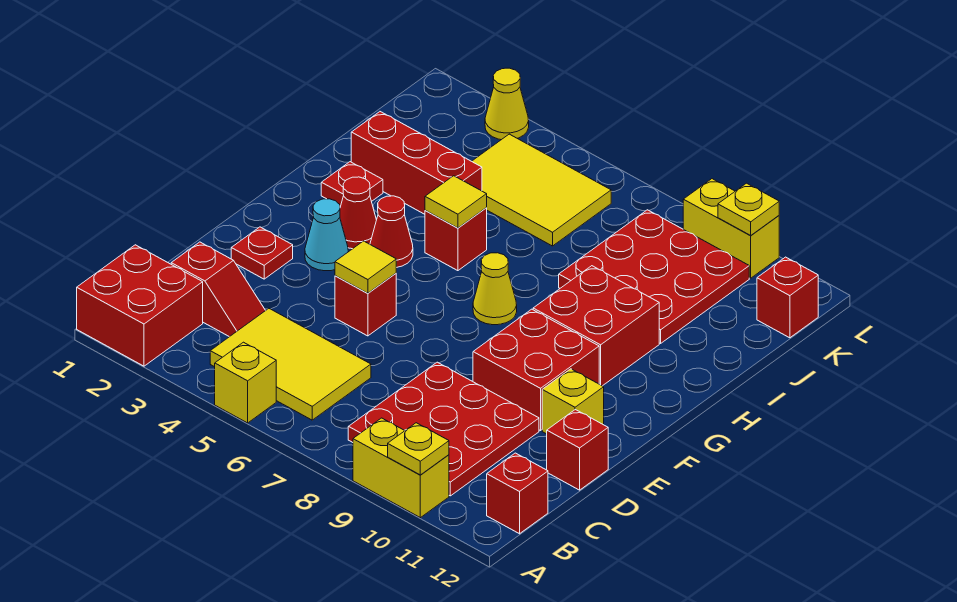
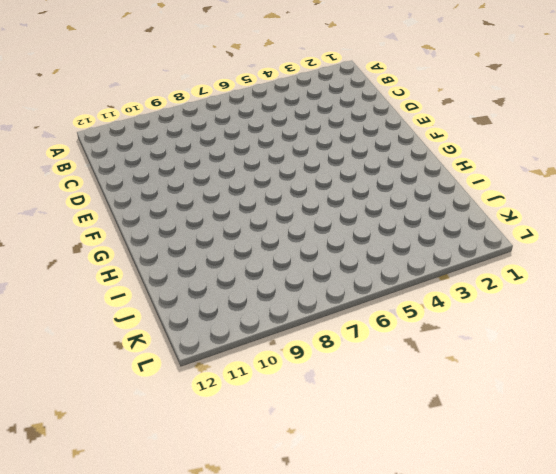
none -> red 2x2 brick [77,245,203,366]
none -> yellow 1x1 brick [215,342,276,423]
none -> yellow 1x2 brick [353,418,449,518]

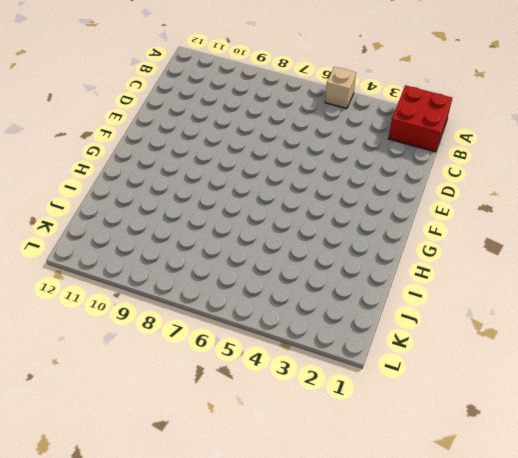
tan 1x1 brick [325,67,356,109] -> yellow 1x1 brick [215,342,276,423]
none -> yellow 1x2 brick [353,418,449,518]
none -> yellow 2x3 tile [210,309,371,420]
none -> red 3x3 plate [348,362,539,496]

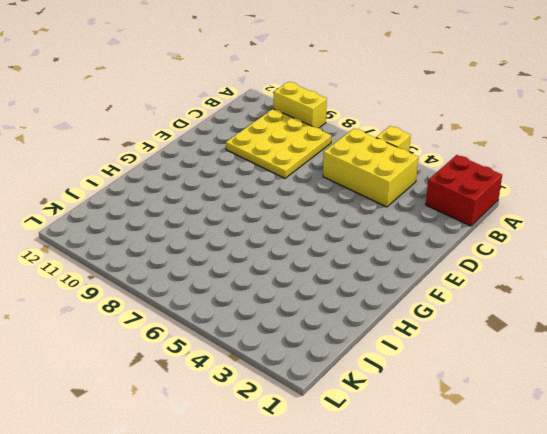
yellow 2x3 brick [323,128,418,207] -> yellow 2x3 tile [210,309,371,420]
yellow 3x3 plate [226,109,331,178] -> red 3x3 plate [348,362,539,496]
none -> red 1x1 brick [487,453,548,534]
none -> red 1x2 slope [171,242,266,337]
none -> red 1x1 brick [547,410,608,490]

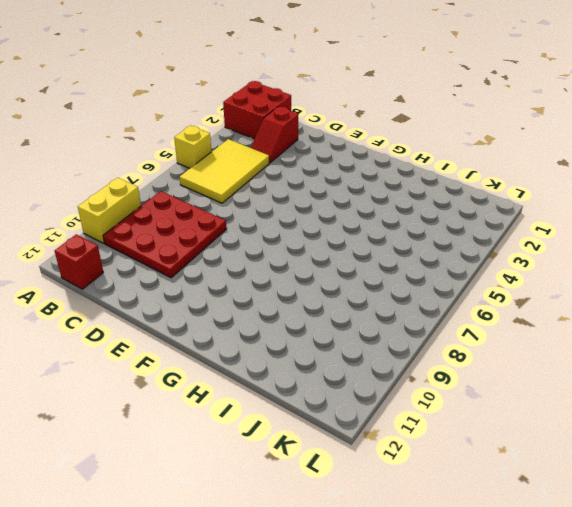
none -> red 1x1 brick [547,410,608,490]
none -> red 1x1 plate [231,227,293,279]
none -> red 1x1 brick [335,273,396,336]

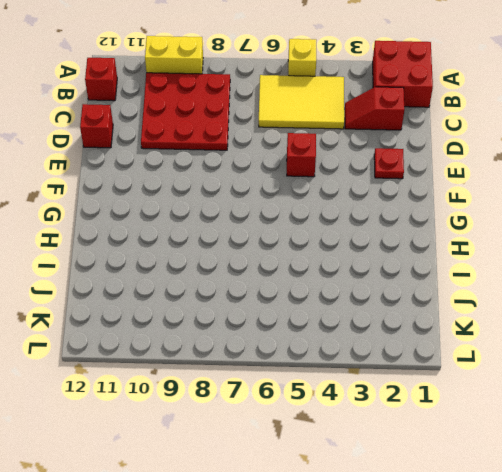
none -> red 2x2 brick [473,309,599,431]
none -> yellow 1x1 brick [542,369,604,434]
none -> cyan 1x1 cone [305,199,348,271]

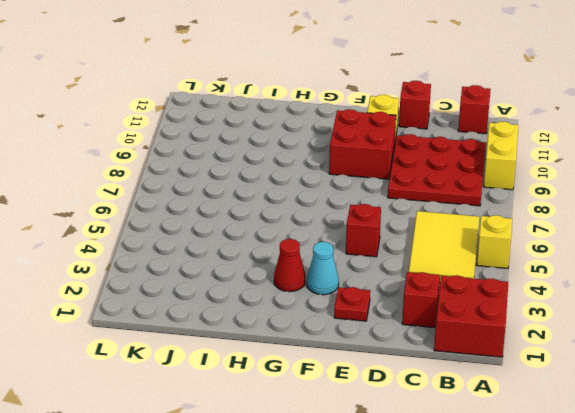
none -> red 1x1 cone [370,196,413,268]
none -> yellow 1x1 cone [473,253,517,325]
none -> red 2x2 brick [533,266,659,386]

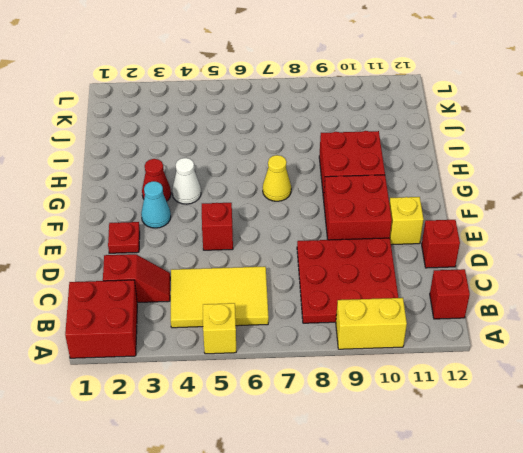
white 1x1 cone [172,158,201,204] -> red 1x1 cone [370,196,413,268]
none -> red 1x1 plate [321,162,383,206]
none -> red 1x1 brick [425,208,487,271]
none -> red 1x3 brick [351,112,482,214]

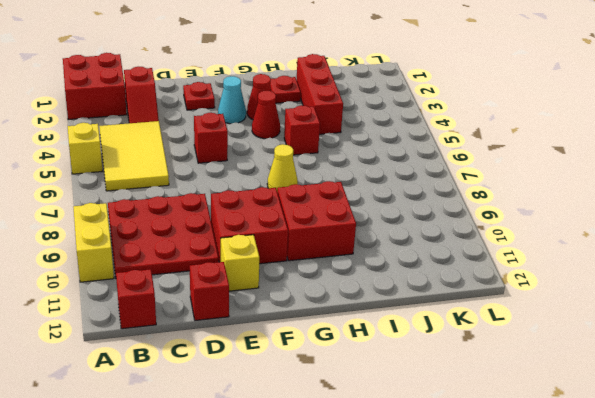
none -> red 3x3 plate [559,210,749,343]
none -> yellow 2x3 tile [472,134,611,246]
none -> red 1x1 brick [757,257,818,338]

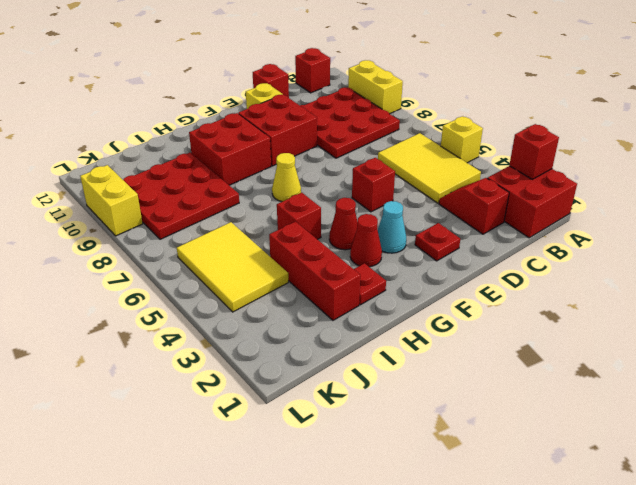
red 1x1 brick [509,124,559,179] -> red 1x1 brick moved to [757,257,818,338]
none -> yellow 1x1 cone [485,68,529,140]
none -> yellow 1x1 plate [388,423,449,475]
none -> yellow 1x1 tile [335,241,396,293]

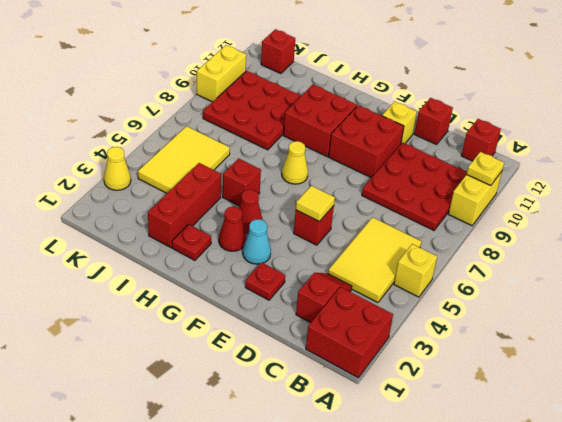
none -> yellow 1x1 tile [425,176,487,228]
none -> yellow 1x1 plate [718,183,779,236]

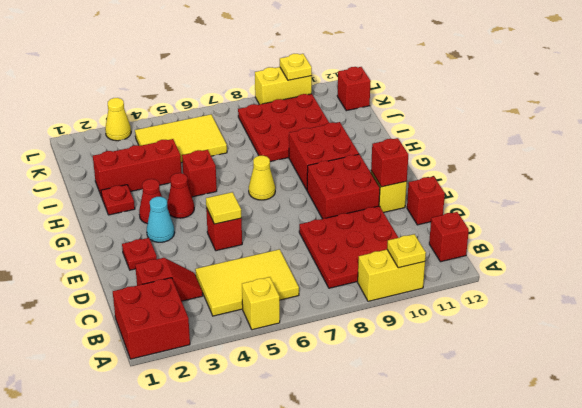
red 1x1 brick [371,138,408,187] -> none
none -> yellow 1x1 tile [425,176,487,228]

